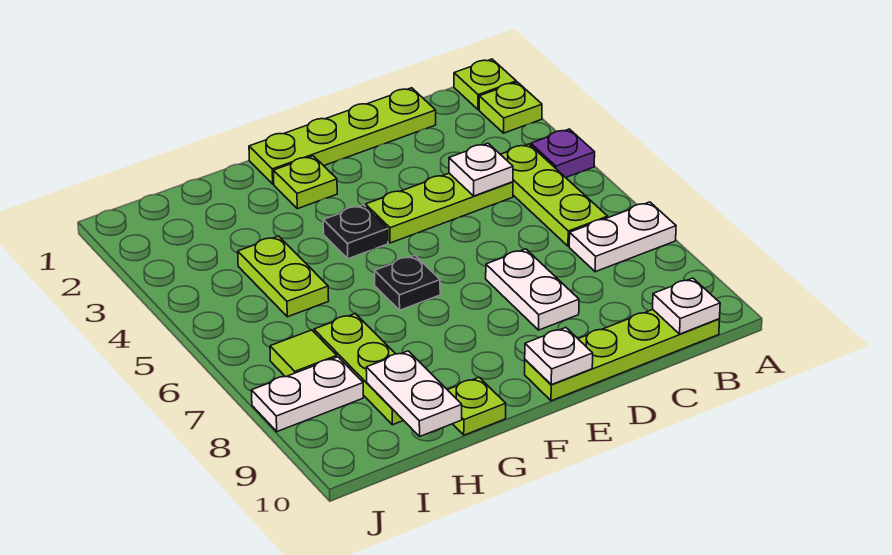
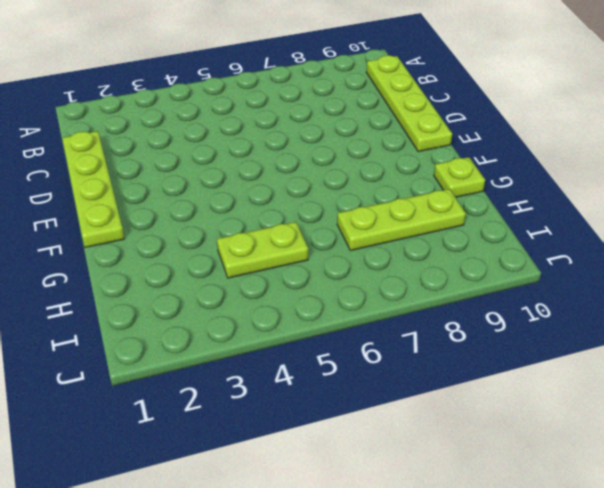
none -> lime 1x1 plate [454,59,516,110]
none -> lime 1x1 plate [479,82,542,133]
none -> purple 1x1 plate [531,129,595,177]

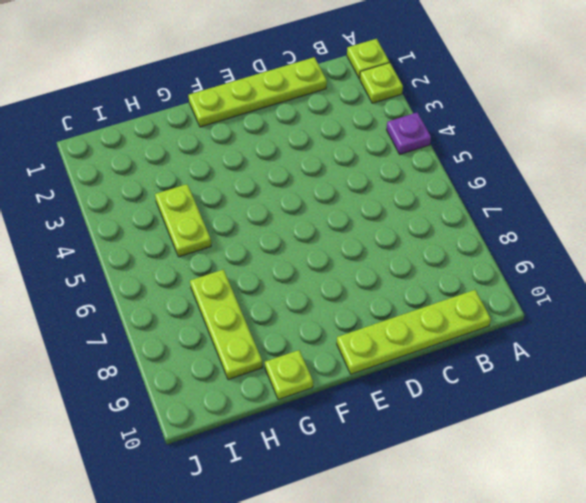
none -> white 1x2 plate [569,202,676,272]
none -> lime 1x3 plate [500,144,608,246]
none -> lime 1x3 plate [366,173,513,243]

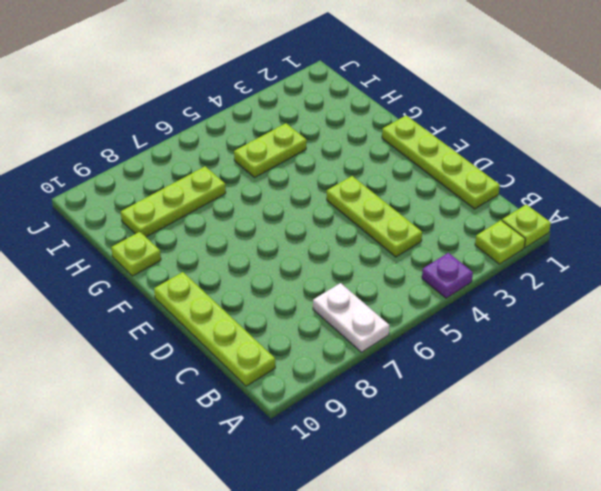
none -> lime 1x3 plate [500,144,608,246]
none -> white 1x2 plate [486,249,579,330]
none -> lime 1x1 plate [274,156,337,209]

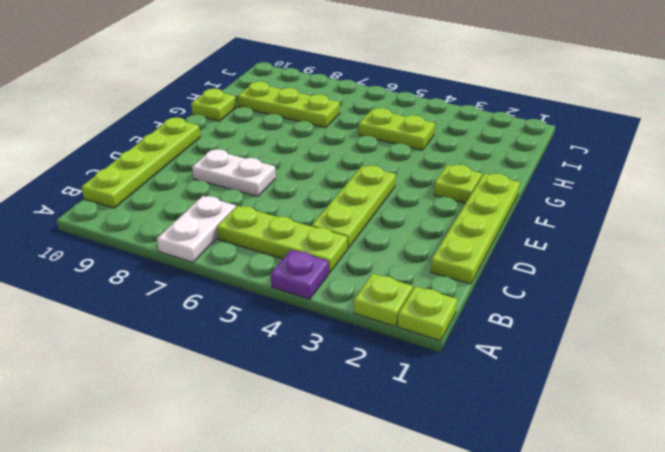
none -> black 1x1 plate [323,205,388,259]
none -> black 1x1 plate [375,255,440,310]
none -> lime 1x1 tile [270,330,337,377]

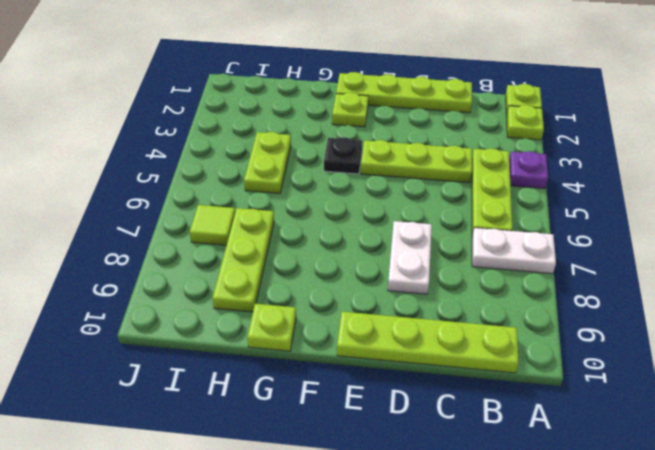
none -> black 1x1 plate [375,255,440,310]
none -> white 1x2 plate [251,357,363,432]
none -> white 1x1 plate [653,278,720,334]

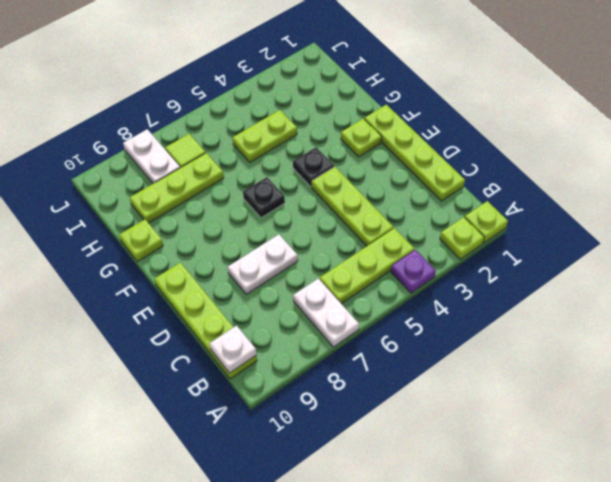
none -> white 1x1 plate [449,143,513,196]
none -> white 1x1 plate [525,328,593,385]
none -> white 1x2 plate [366,351,462,436]

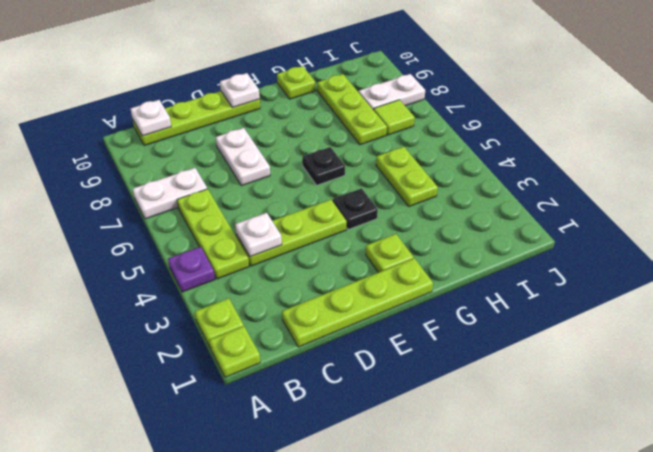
none -> white 1x2 plate [366,351,462,436]

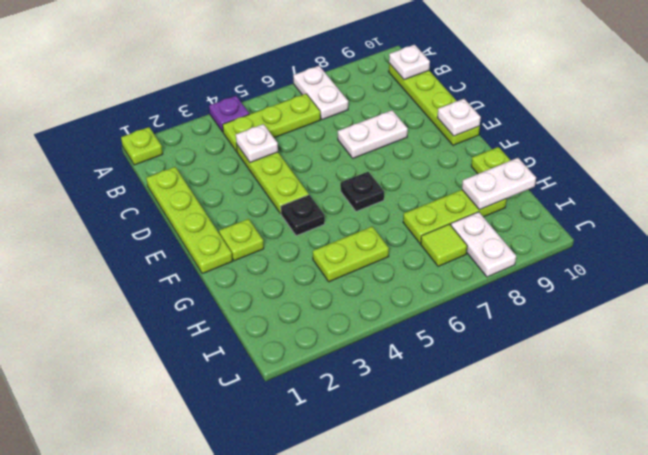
none -> lime 1x1 plate [479,82,542,133]

